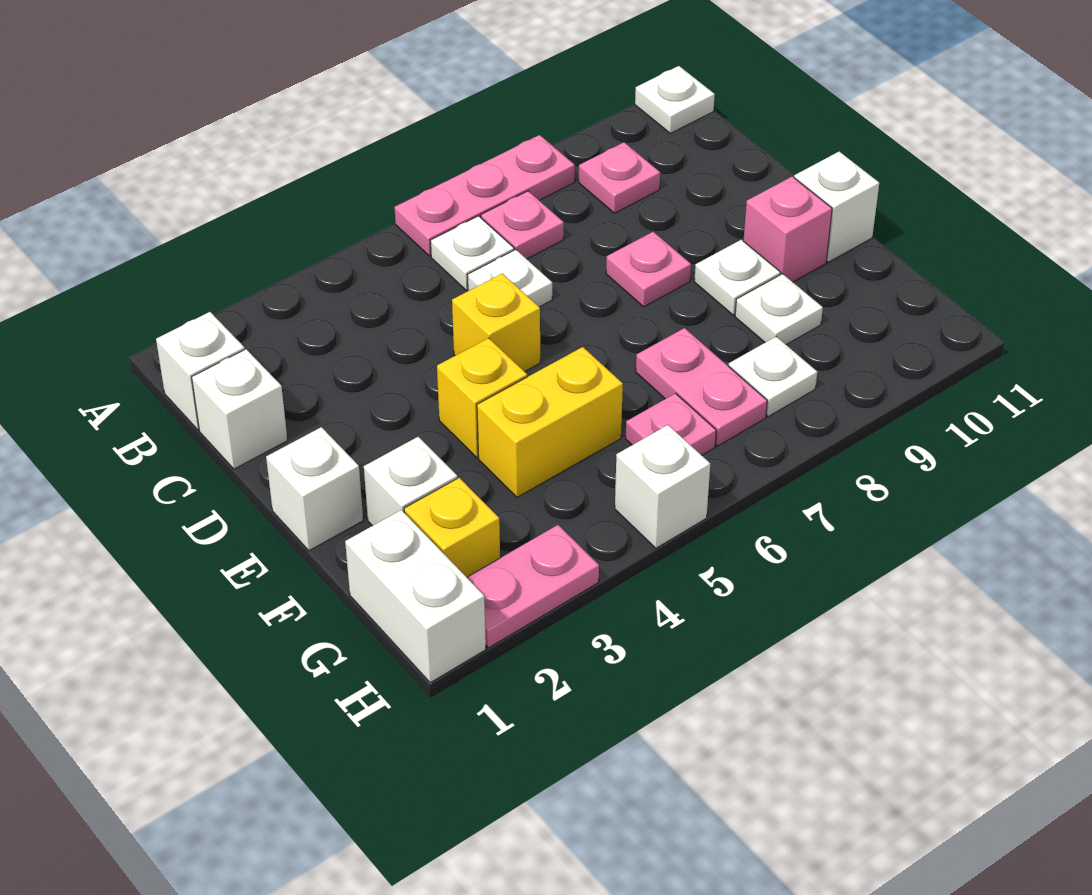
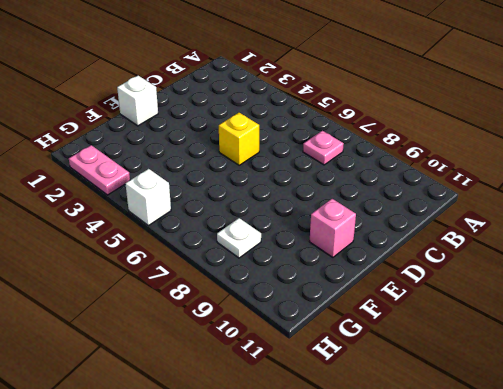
none -> pink 1x3 plate [395,135,575,256]
none -> white 1x1 plate [635,66,715,133]
none -> white 1x1 brick [156,312,245,430]

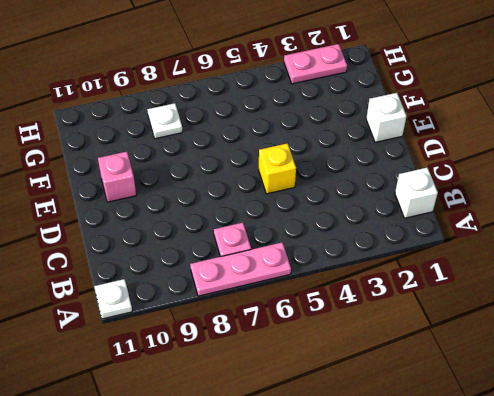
none -> white 1x1 plate [431,216,514,290]
none -> pink 1x1 plate [579,142,660,213]
none -> white 1x1 brick [192,349,288,469]

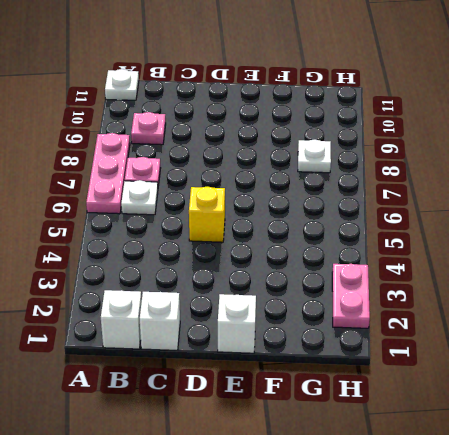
none -> white 1x1 plate [468,250,552,307]
none -> pink 1x1 plate [606,232,691,307]
none -> yellow 1x1 brick [437,338,527,457]

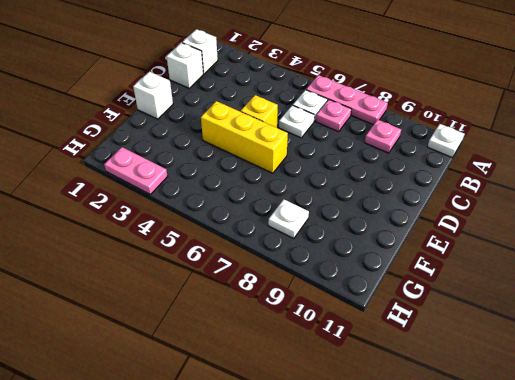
yellow 1x3 brick [201,101,288,173] -> yellow 1x1 brick [437,338,527,457]
none -> pink 1x1 plate [606,232,691,307]
none -> white 1x1 plate [694,240,781,315]
none -> pink 1x1 brick [743,177,832,282]

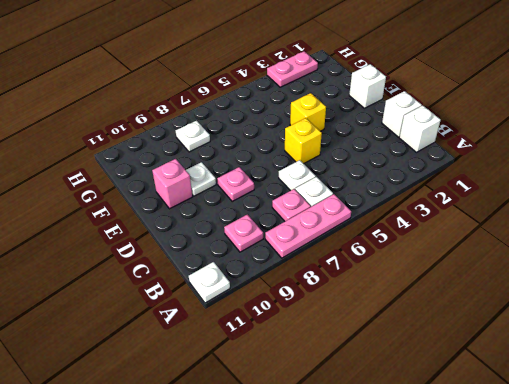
none -> white 1x1 brick [794,152,879,262]
none -> white 1x1 brick [364,437,457,526]
none -> yellow 1x2 brick [477,347,623,497]

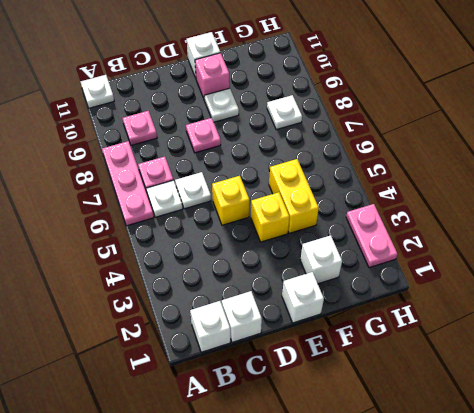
none -> pink 1x2 plate [636,328,767,446]
none -> white 1x1 plate [735,274,823,345]
none -> white 1x2 brick [345,510,486,683]

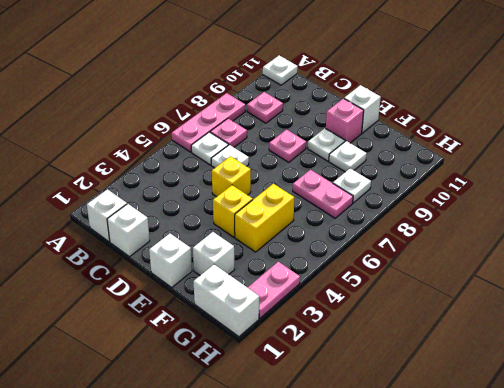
none -> yellow 1x1 brick [404,478,500,577]
none -> pink 1x1 plate [626,394,716,455]
none -> white 1x1 brick [615,425,710,548]

